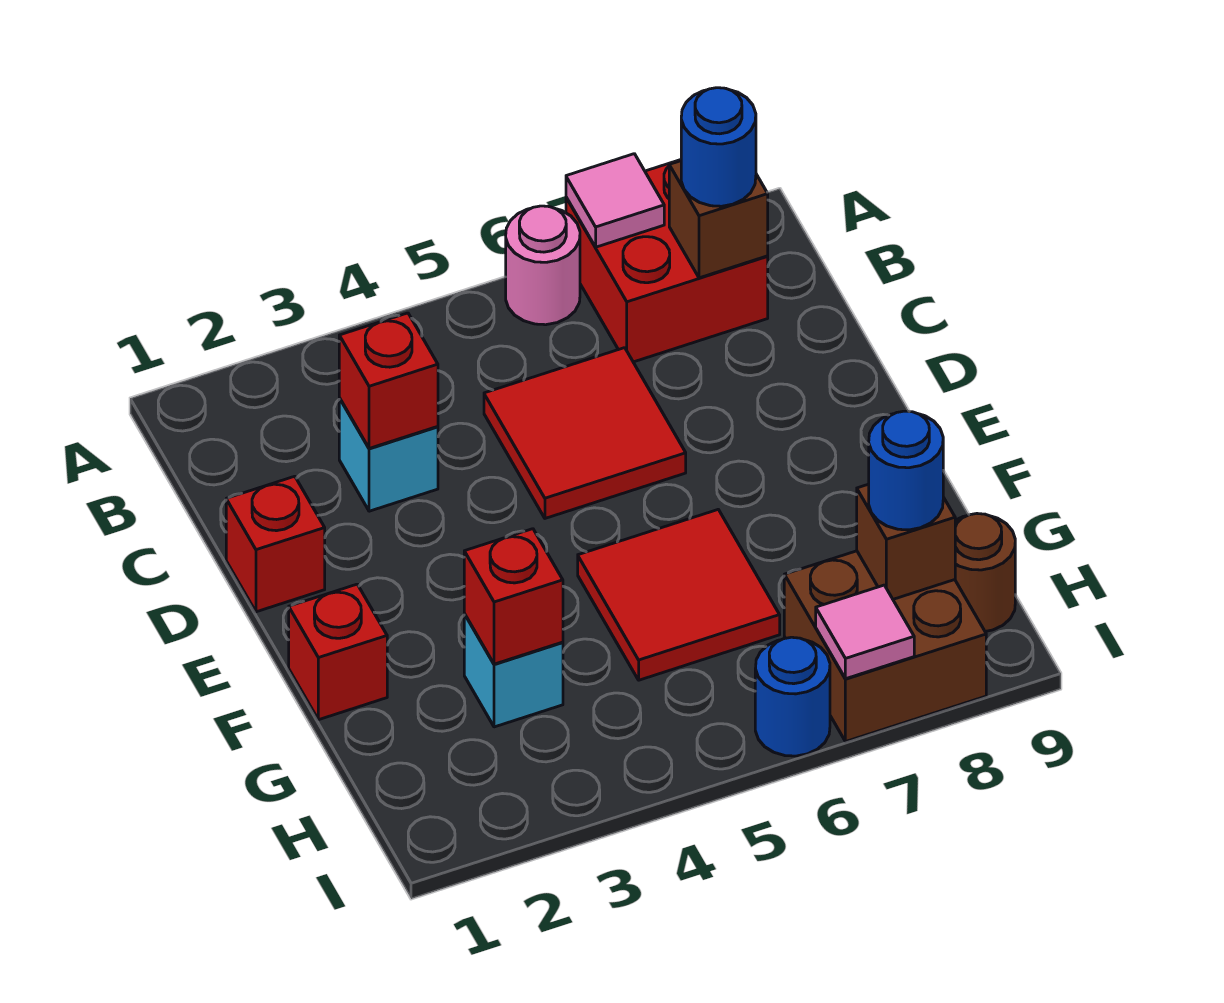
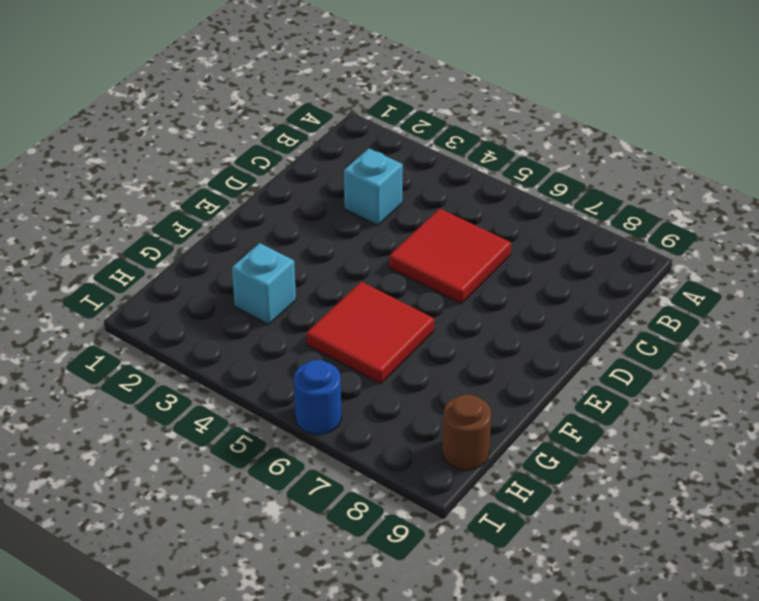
none -> pink 1x1 round brick [506,206,580,325]
none -> red 2x2 brick [566,160,768,362]
none -> red 1x1 brick [226,476,325,612]

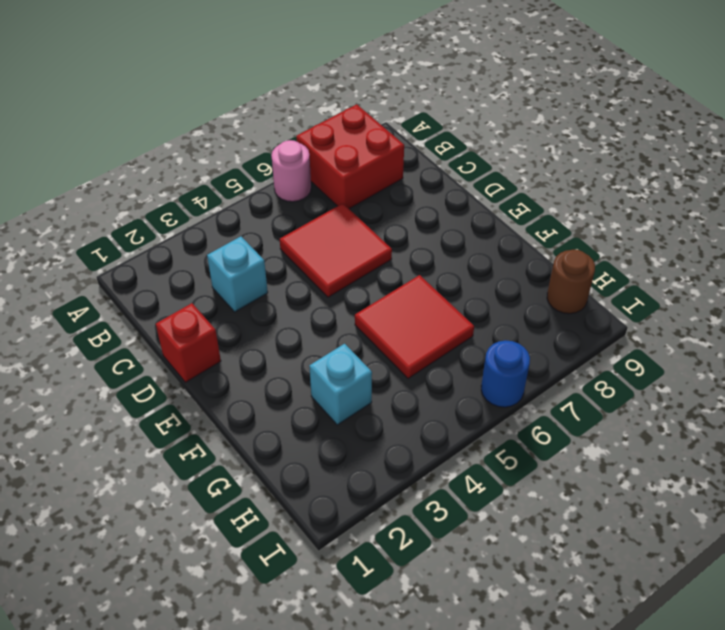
none -> red 1x1 brick [289,584,387,720]
none -> brown 2x2 brick [784,551,986,741]
none -> pink 1x1 tile [566,154,664,247]

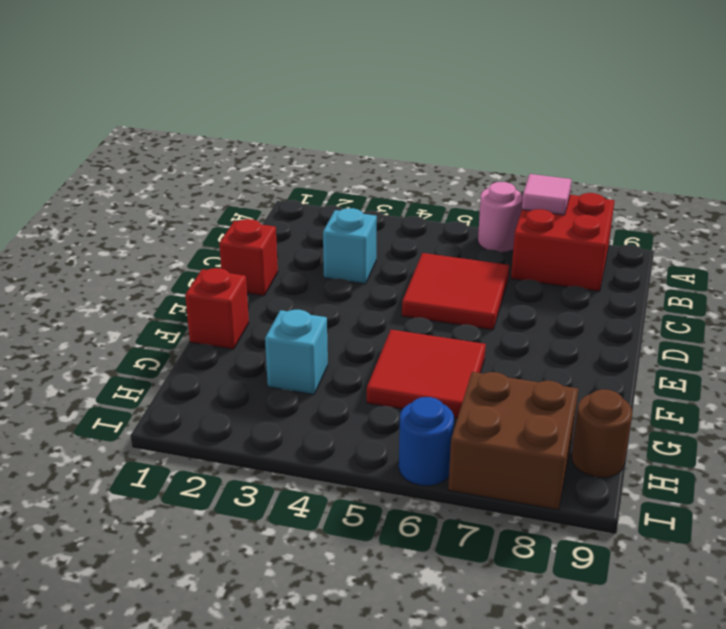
none -> brown 1x1 brick [669,161,768,278]
none -> red 1x1 brick [339,313,438,448]
none -> red 1x1 brick [464,529,563,664]

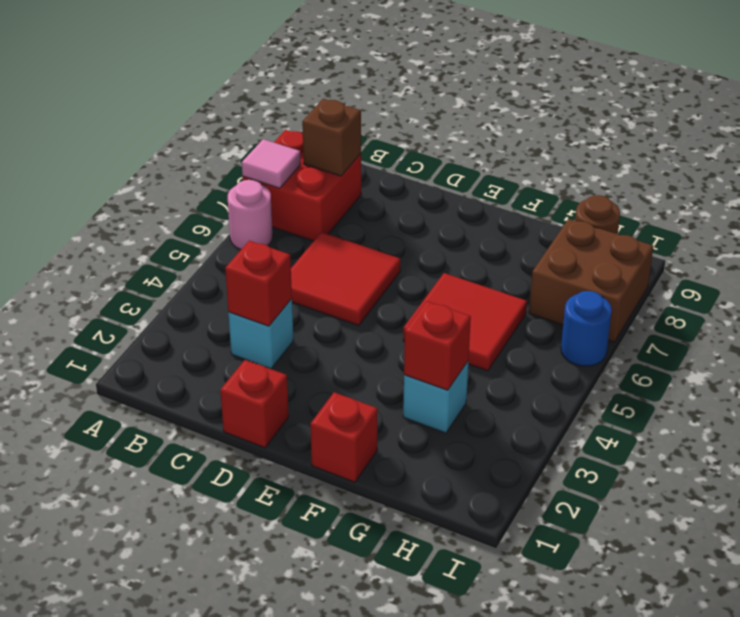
none -> brown 1x1 brick [857,484,955,599]
none -> pink 1x1 tile [816,585,914,679]
none -> blue 1x1 round brick [681,88,756,206]

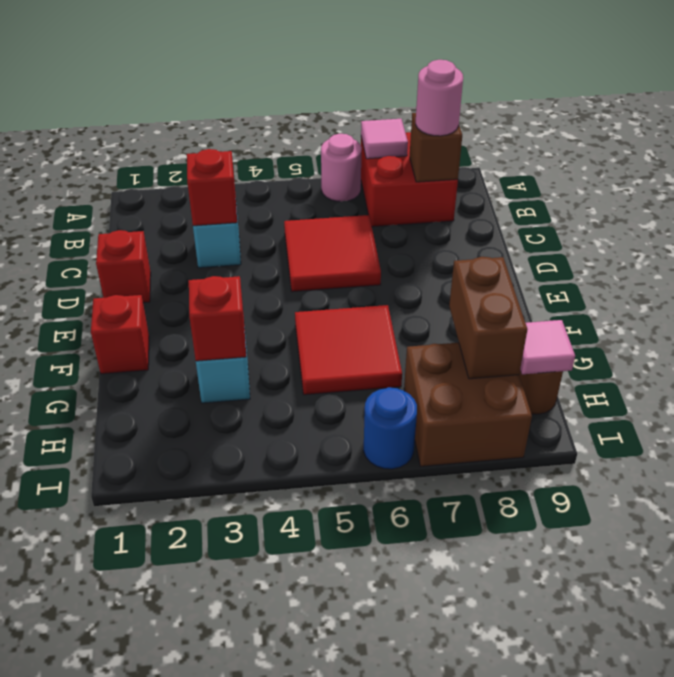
pink 1x1 round brick [416,60,463,136] -> blue 1x1 round brick [681,88,756,206]
brown 1x2 brick [449,257,527,379] -> brown 1x1 brick [857,484,955,599]
pink 1x1 tile [520,320,575,374] -> pink 1x1 tile moved to [816,585,914,679]
none -> blue 1x1 round brick [869,411,943,530]

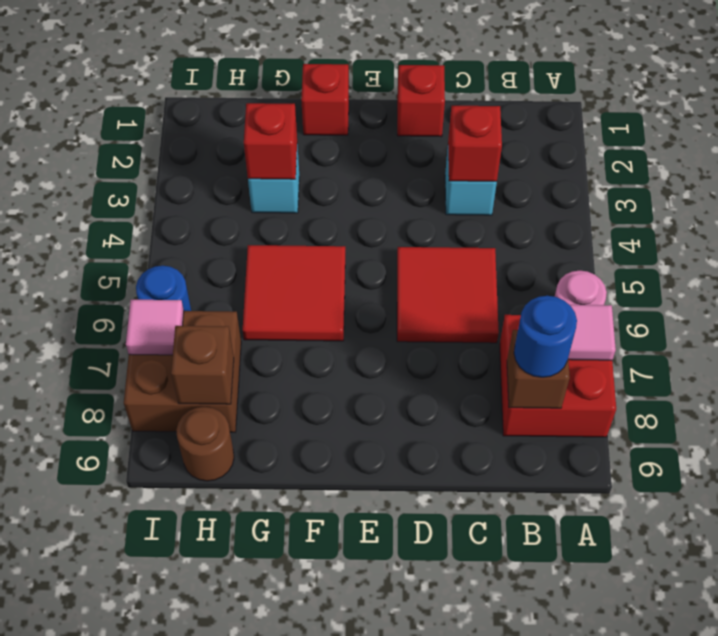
none -> blue 1x1 round brick [869,411,943,530]

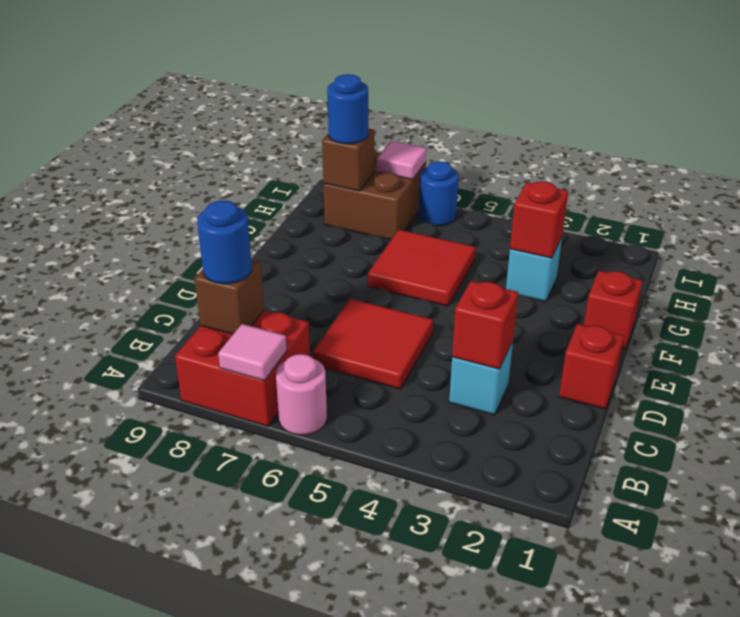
none -> brown 1x1 round brick [955,514,1015,631]

